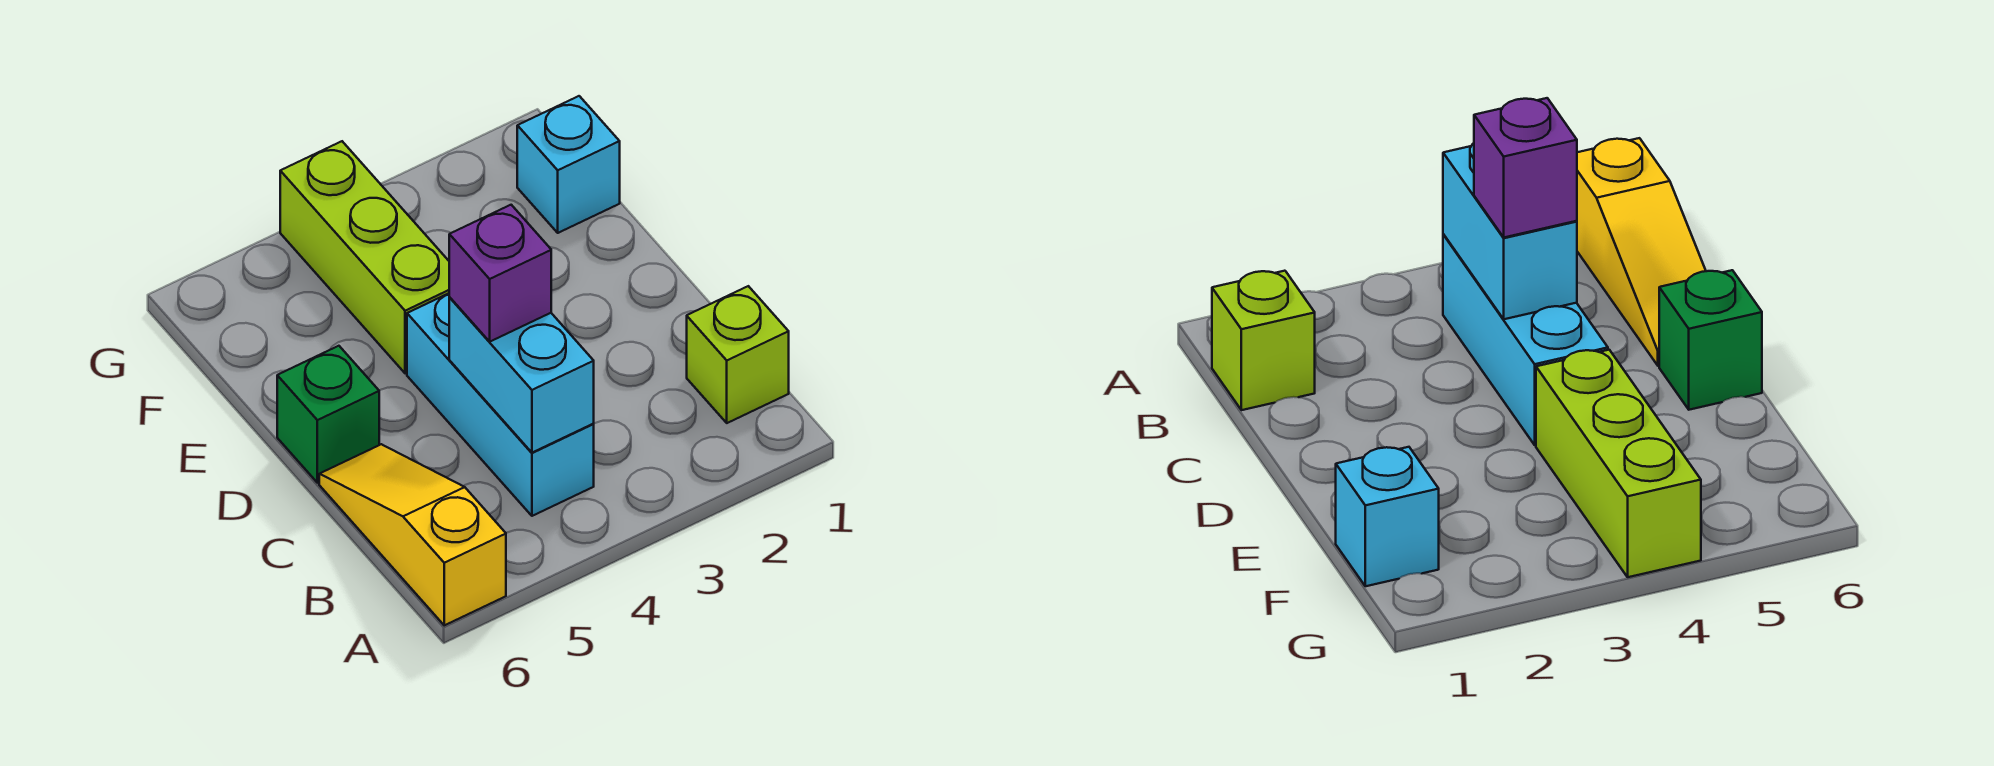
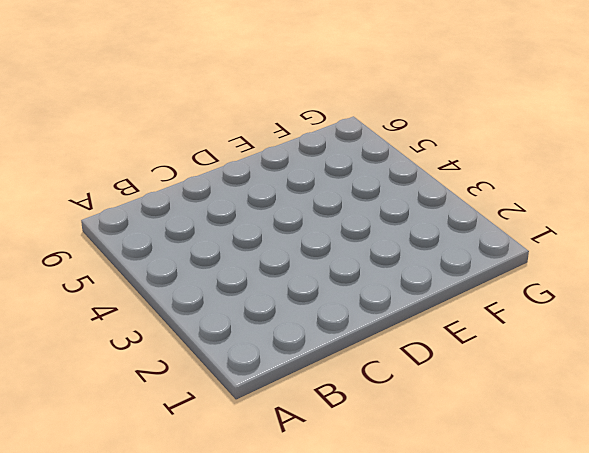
none -> yellow 1x3 slope [319,444,506,625]
none -> lime 1x1 brick [687,286,789,423]

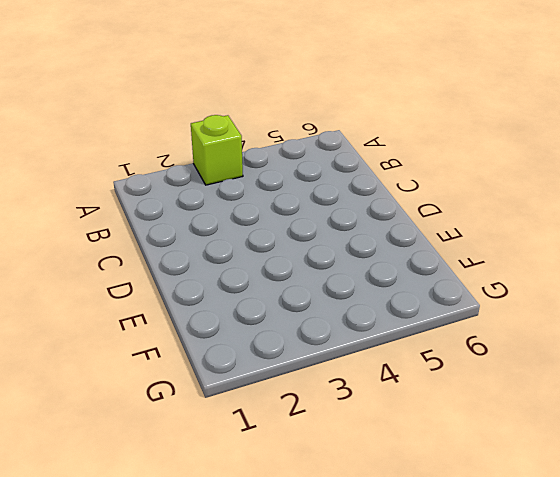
lime 1x1 brick [191,115,243,185] -> lime 1x1 brick moved to [687,286,789,423]
none -> yellow 1x3 slope [319,444,506,625]
none -> cyan 1x3 brick [407,293,594,516]

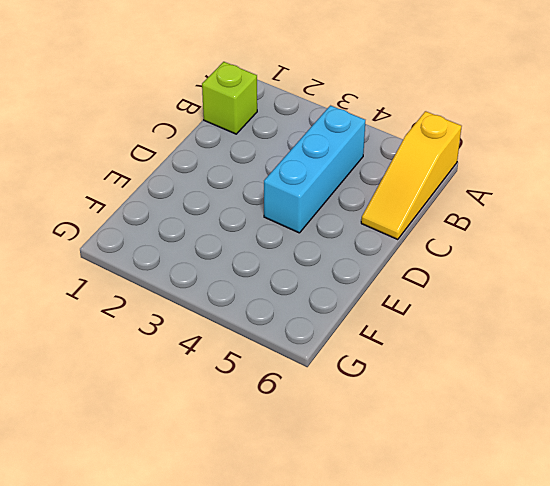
none -> green 1x1 brick [277,346,379,483]
none -> lime 1x3 brick [280,141,449,373]

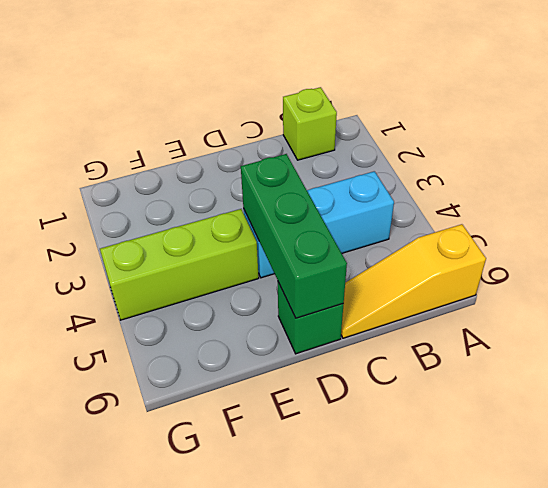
green 1x3 brick [241,154,347,318] -> none
none -> cyan 1x1 brick [517,96,620,233]
none -> cyan 1x2 brick [449,298,594,453]

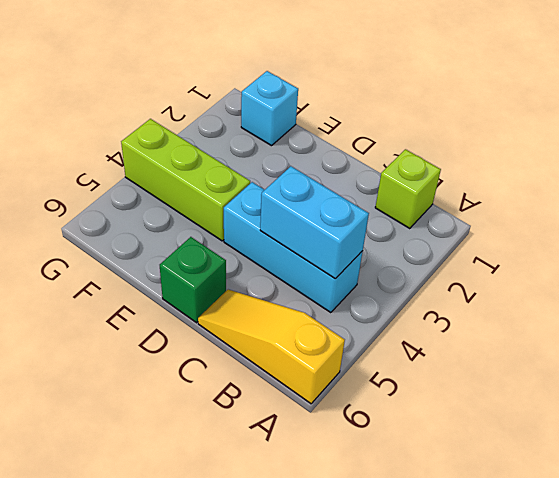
none -> purple 1x1 brick [449,205,551,342]

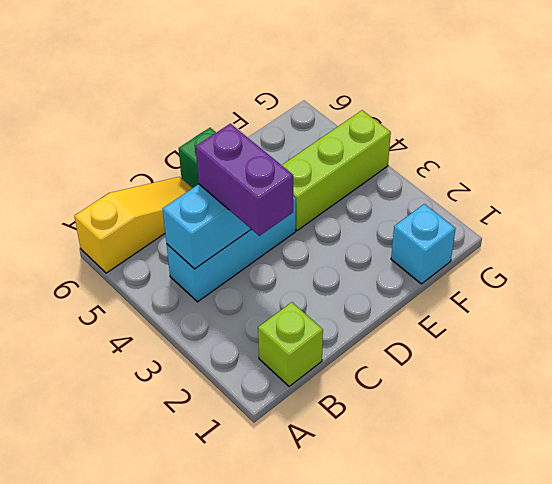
purple 1x2 brick [196,124,293,236] -> purple 1x1 brick [449,205,551,342]

